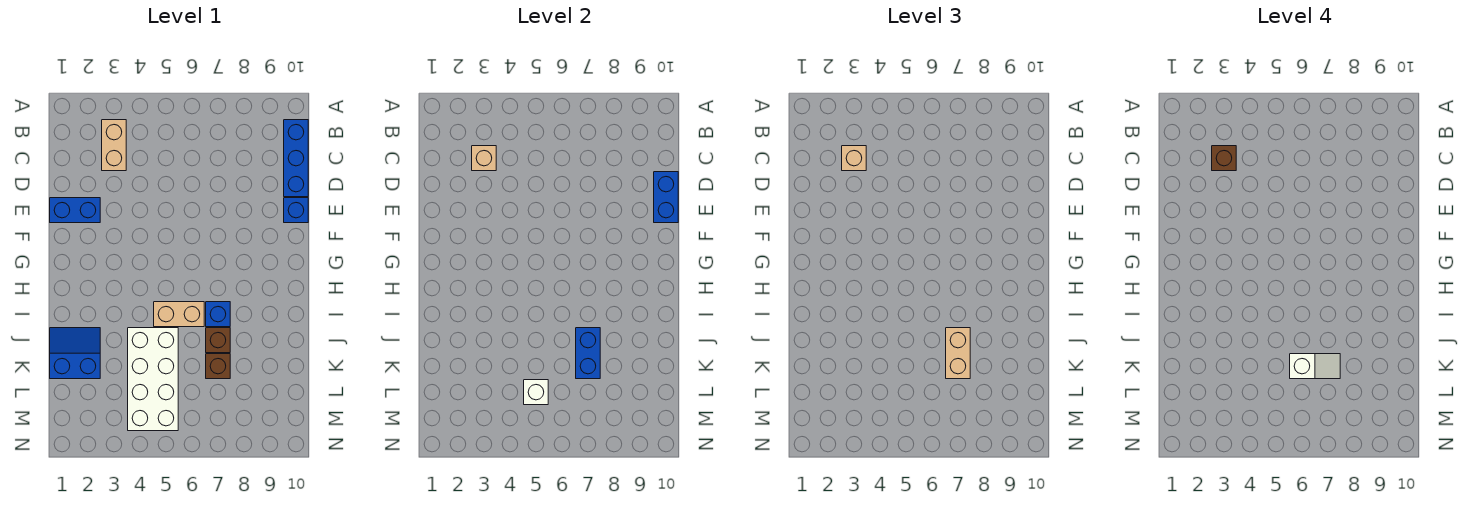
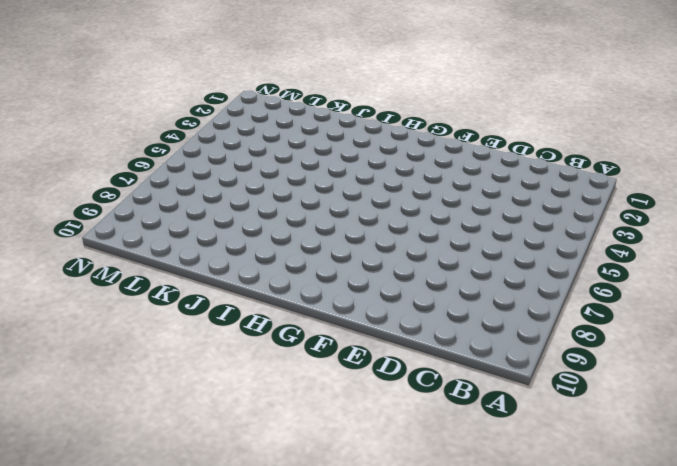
none -> tan 1x2 brick [102,120,126,171]
none -> blue 1x3 brick [284,120,308,197]
none -> blue 1x2 brick [50,198,100,223]

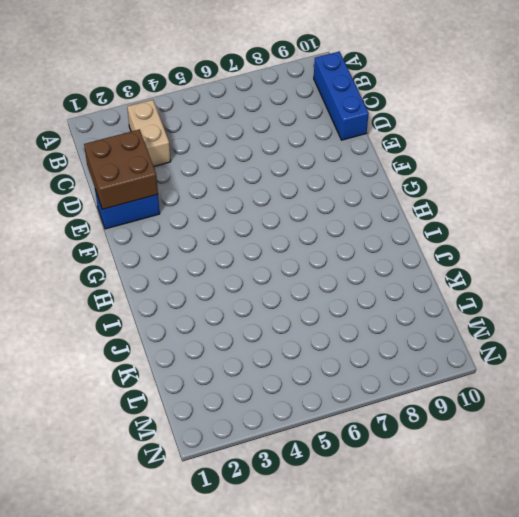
brown 2x2 brick [84,129,158,209] -> none
none -> blue 1x1 brick [284,198,308,223]
none -> tan 1x2 brick [154,302,204,327]
none -> blue 1x1 brick [206,302,230,327]

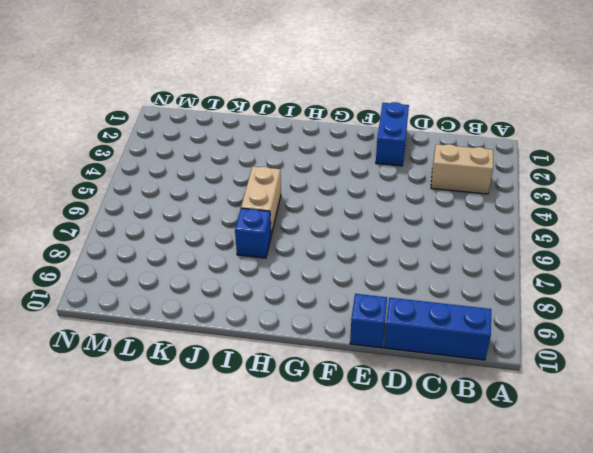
none -> blue 2x2 slope [50,328,100,379]
none -> white 2x4 brick [128,328,178,431]
none -> brown 1x1 brick [206,328,230,353]

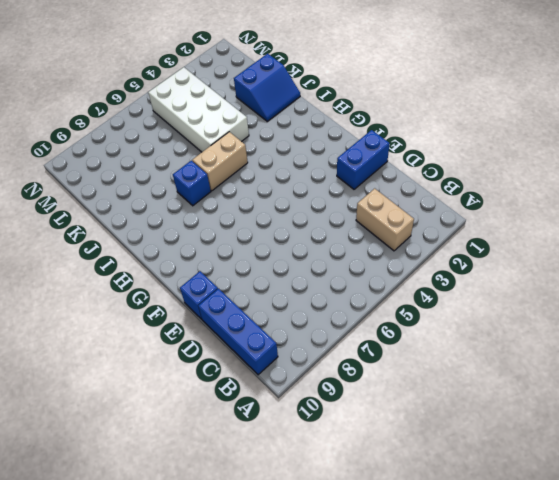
none -> brown 1x1 brick [206,328,230,353]
none -> brown 1x1 brick [206,354,230,379]
none -> tan 1x1 brick [472,146,496,171]

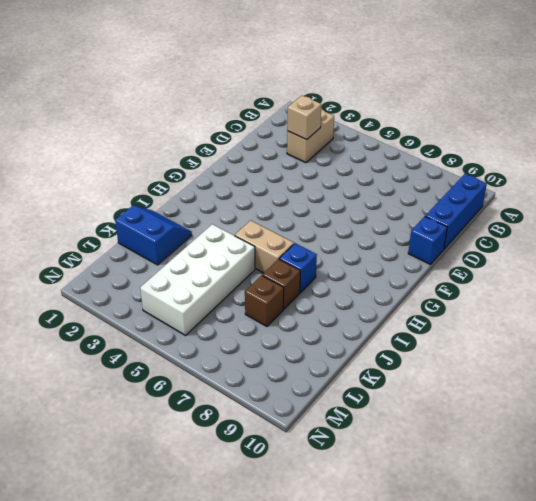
none -> blue 1x2 brick [50,198,100,223]
none -> blue 1x2 brick [654,172,678,223]
none -> blue 1x2 brick [576,328,600,379]

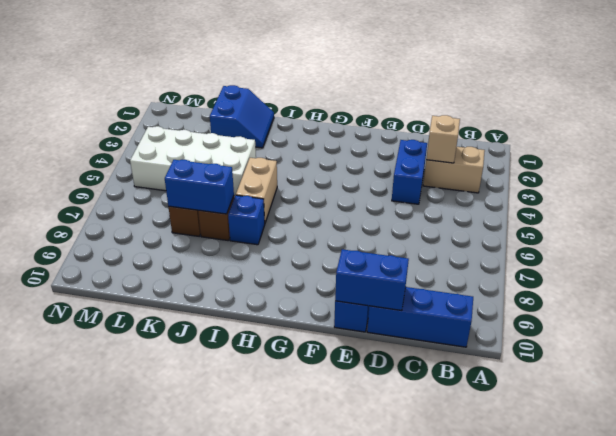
blue 1x2 brick [392,140,427,204] -> blue 1x2 brick moved to [50,198,100,223]
none -> white 1x1 brick [524,380,548,405]
none -> tan 1x1 brick [842,146,866,171]
none -> tan 1x2 brick [946,328,970,379]

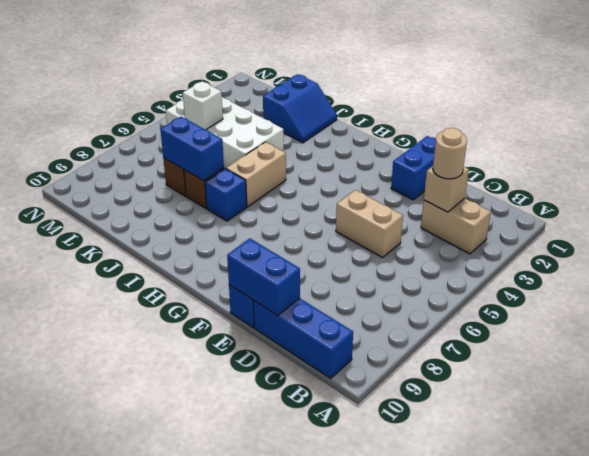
tan 1x1 round brick [433,128,467,179] -> tan 1x1 brick [842,146,866,171]
tan 1x2 brick [336,190,403,258] -> tan 1x2 brick moved to [946,328,970,379]
none -> brown 1x1 brick [1212,146,1236,171]
none -> white 1x2 slope [1290,354,1340,379]

